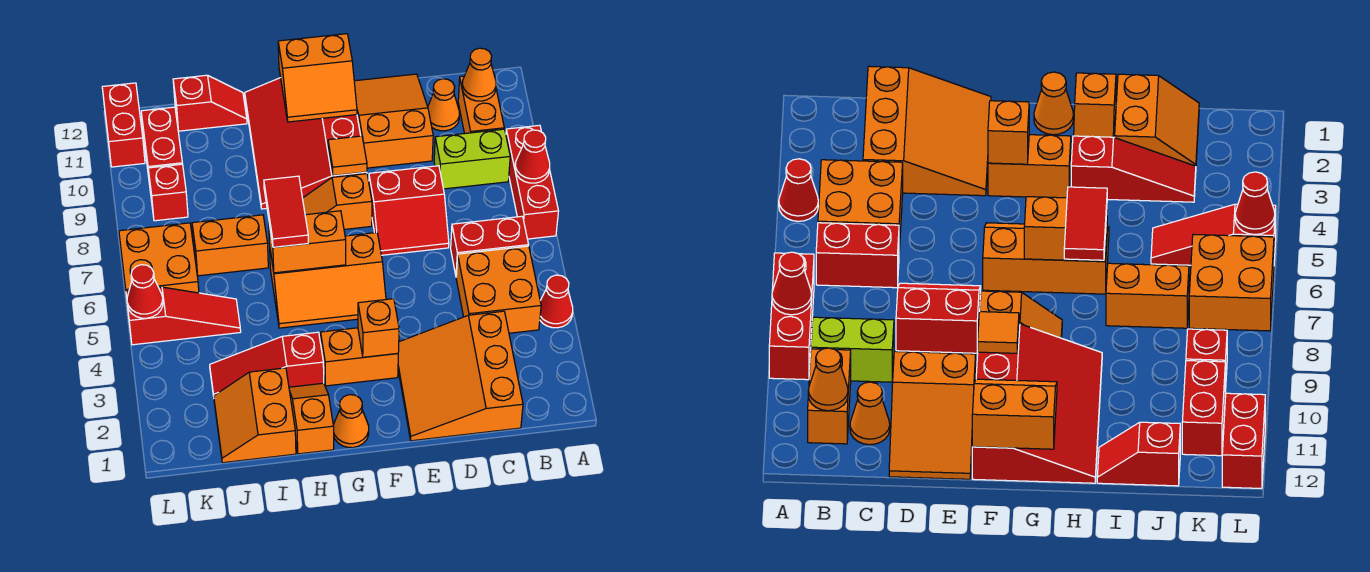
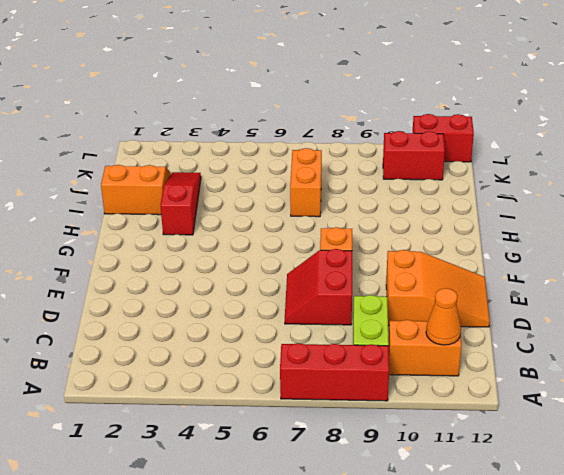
none -> red 1x1 cone [540,275,573,328]
none -> orange 2x2 brick [456,246,541,333]
none -> red 1x2 brick [451,216,529,275]
none -> orange 3x3 slope [398,311,523,441]

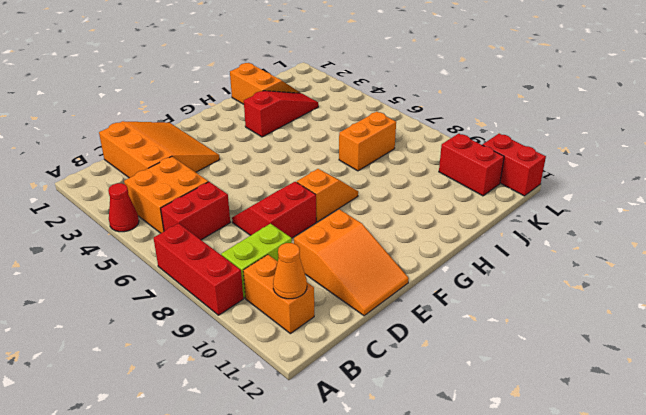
none -> orange 1x1 cone [428,79,459,131]
none -> orange 1x2 brick [321,328,398,386]
none -> orange 2x3 slope [270,233,386,328]
none -> red 3x4 slope [245,78,367,209]

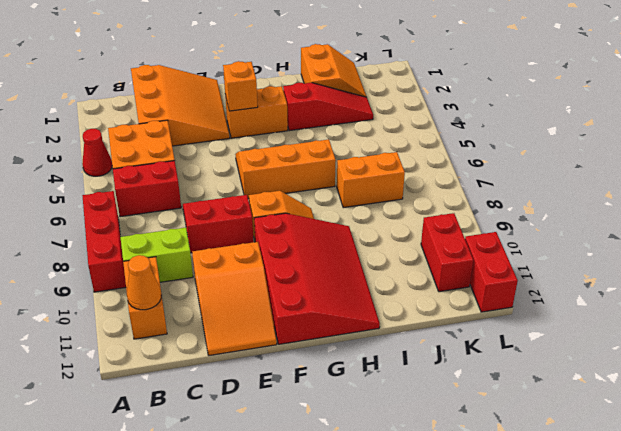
none -> orange 1x1 cone [428,79,459,131]
none -> orange 1x1 cone [333,395,369,448]
none -> orange 1x2 slope [289,383,334,454]
none -> red 1x2 slope [173,75,247,131]

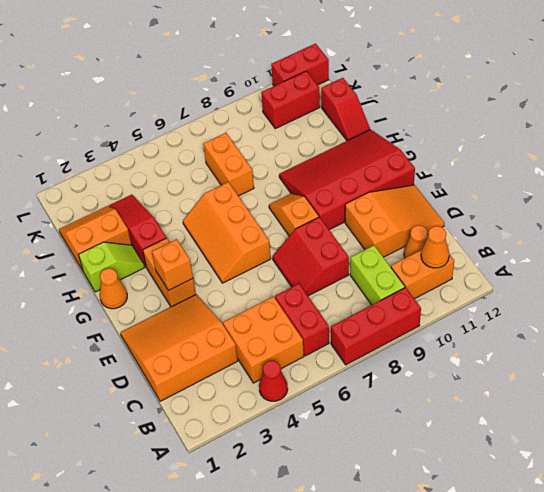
lime 1x2 slope [78,242,145,292] -> orange 1x2 slope [289,383,334,454]
none -> red 1x3 slope [126,287,241,345]
none -> orange 2x2 brick [119,223,199,293]
none -> red 1x1 brick [148,164,188,221]
none -> red 1x1 cone [515,130,550,183]

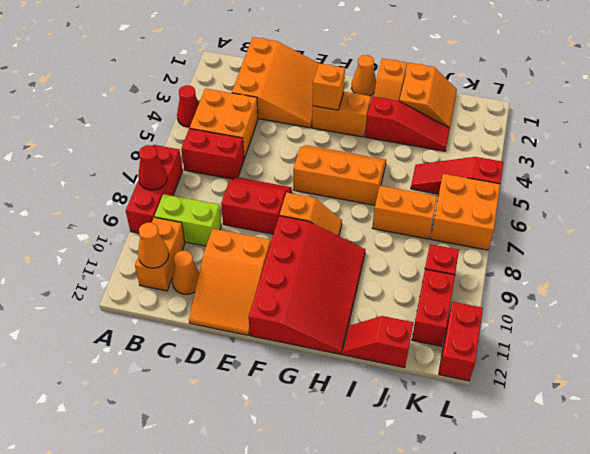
none -> orange 1x1 tile [328,136,367,176]
none -> orange 2x2 slope [278,34,357,122]
none -> orange 1x2 brick [269,211,346,273]
none -> red 1x1 cone [127,265,163,318]

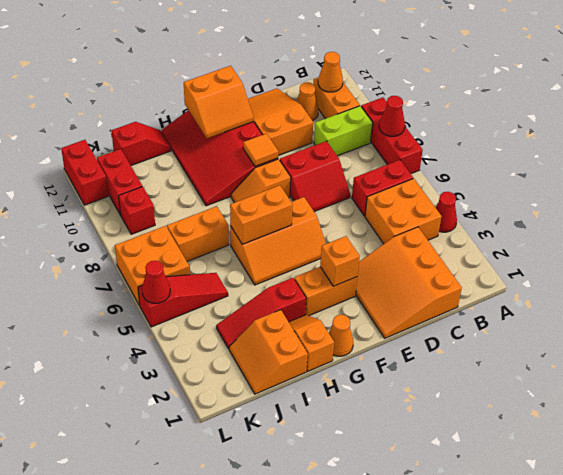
none -> red 1x2 tile [264,176,308,247]

